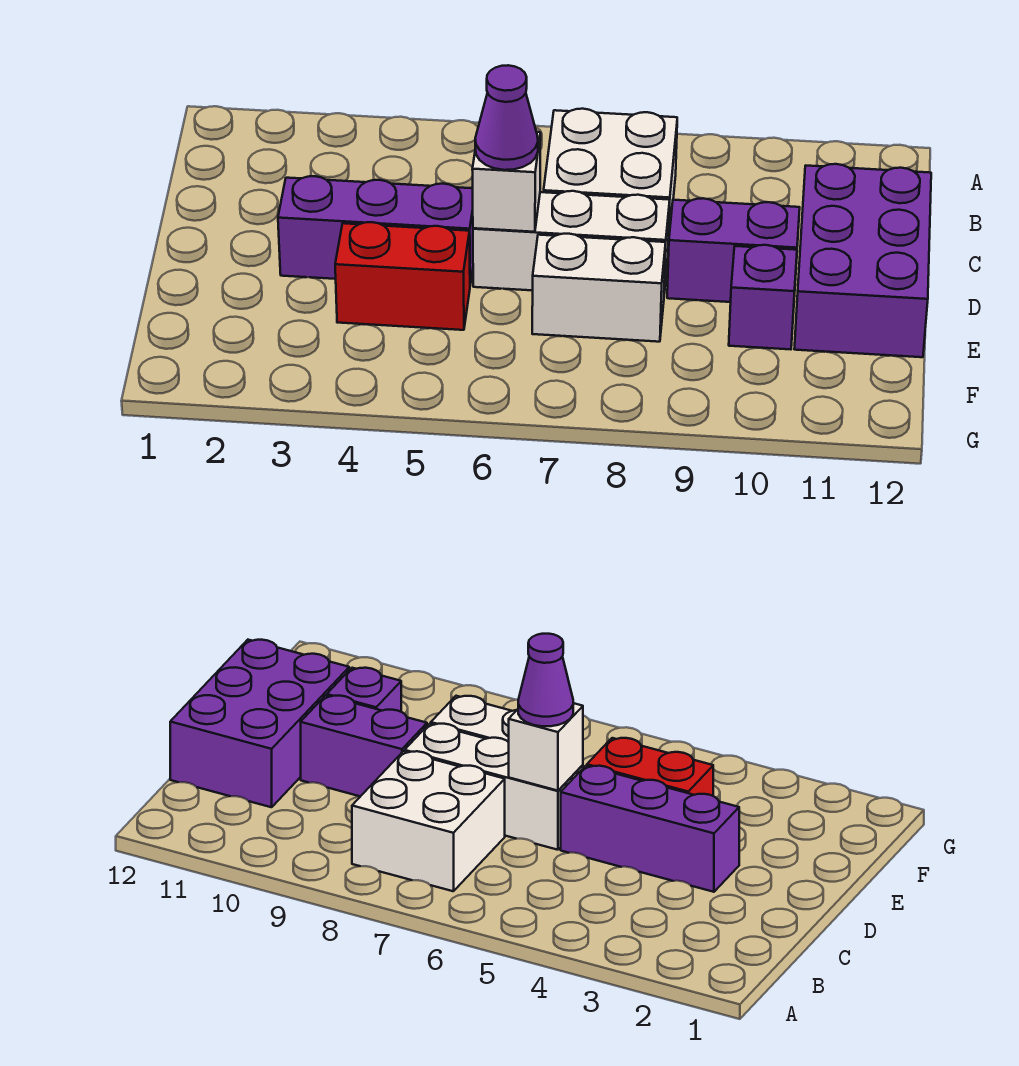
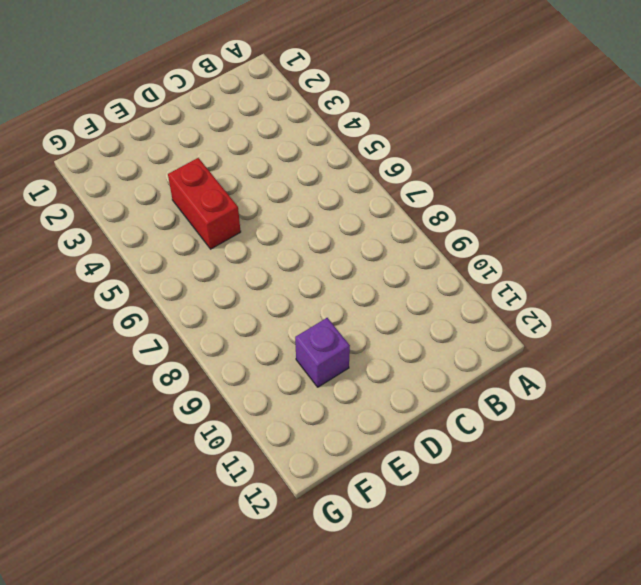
none -> white 2x2 brick [544,109,677,251]
none -> purple 2x3 brick [794,164,931,357]

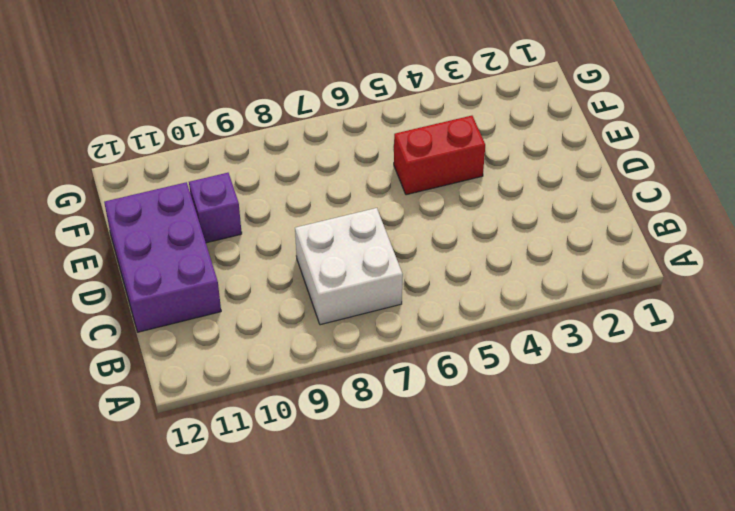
none -> purple 1x3 brick [278,176,473,285]
none -> white 1x3 brick [473,191,670,293]

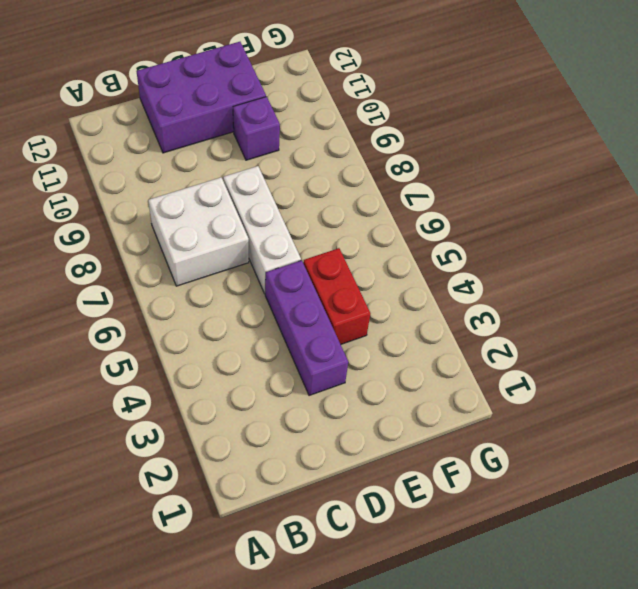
none -> purple 1x2 brick [667,198,800,302]
none -> white 1x2 brick [532,234,666,342]

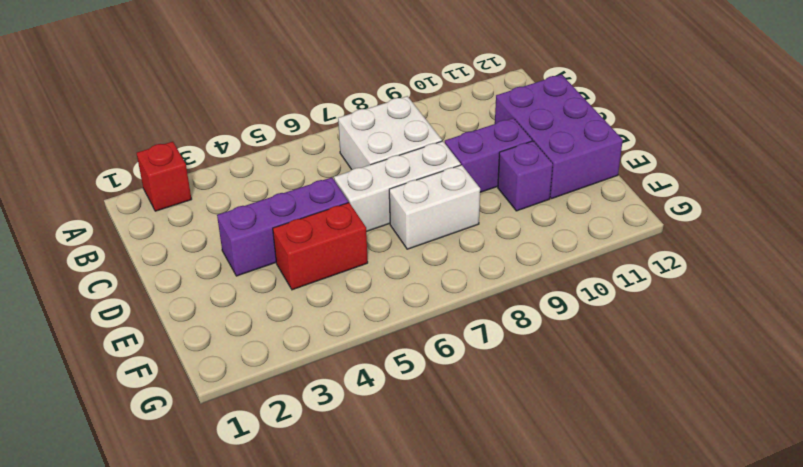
red 1x1 brick [137,142,192,211] -> none
none -> white 1x1 brick [472,132,541,232]
none -> purple 1x1 cone [475,65,538,170]

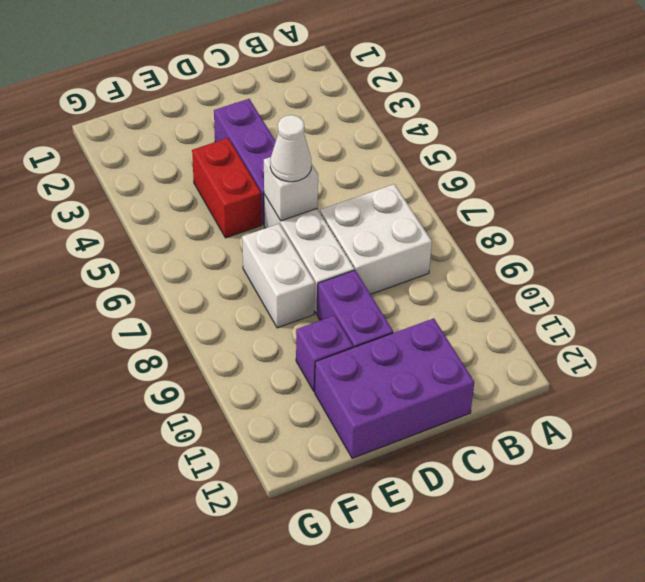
white 1x1 cone [270,115,311,182] -> purple 1x1 cone [475,65,538,170]

